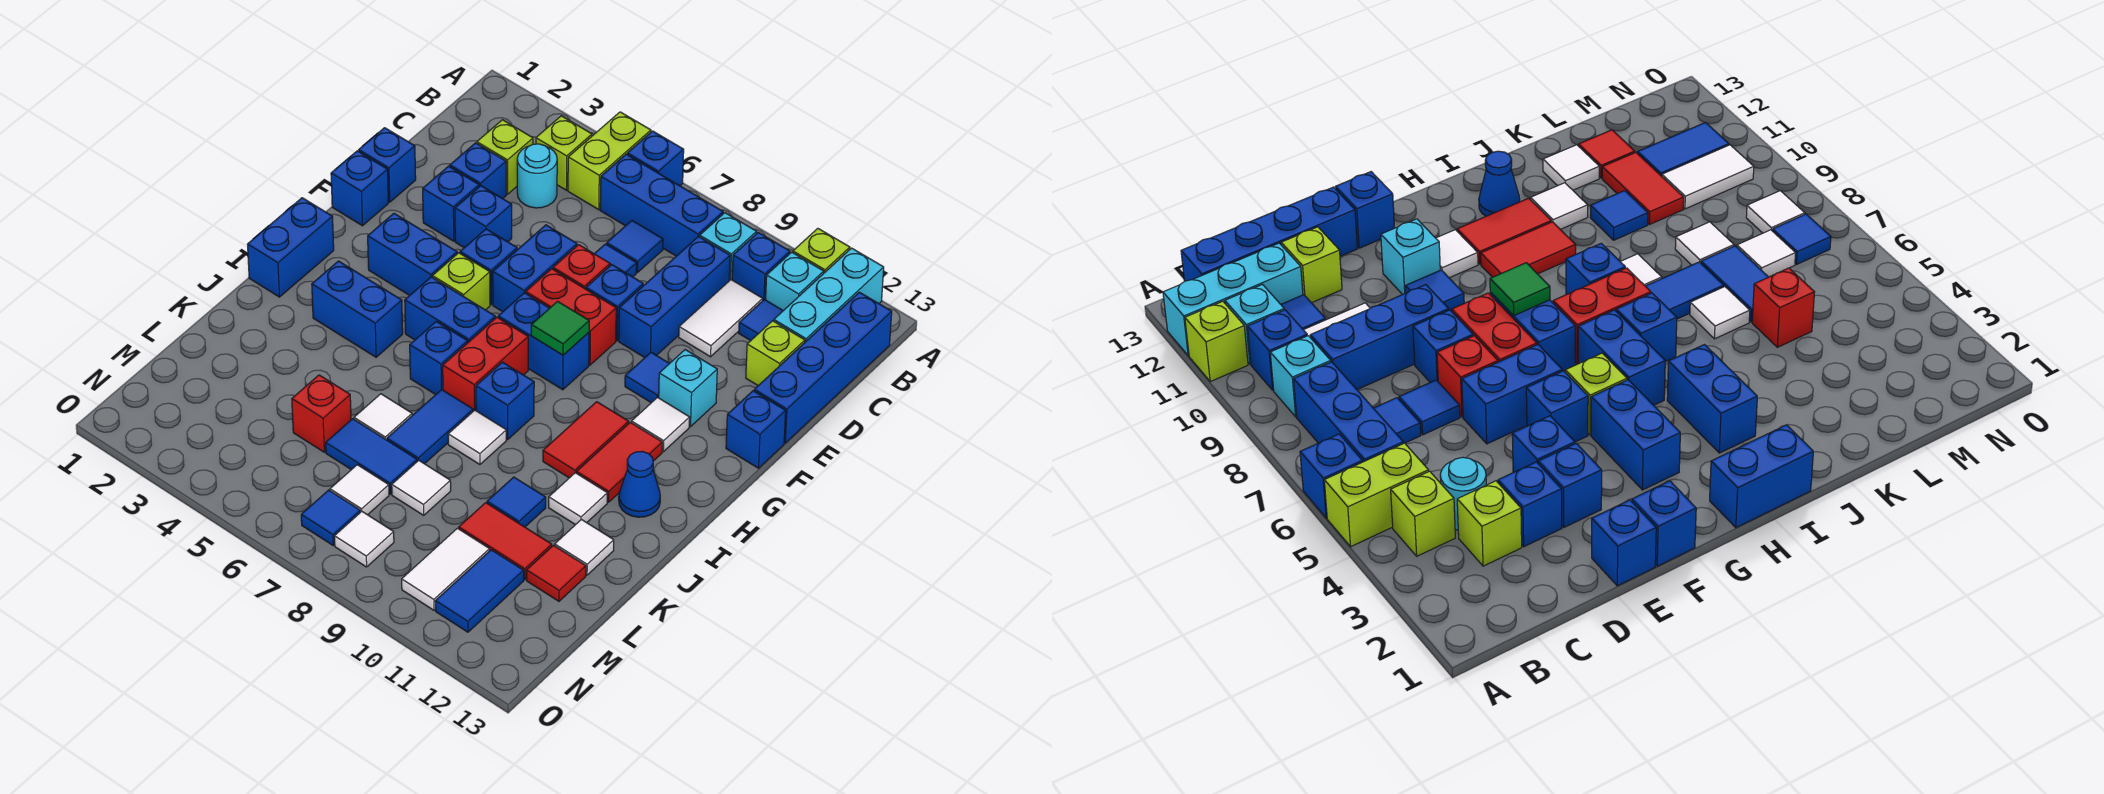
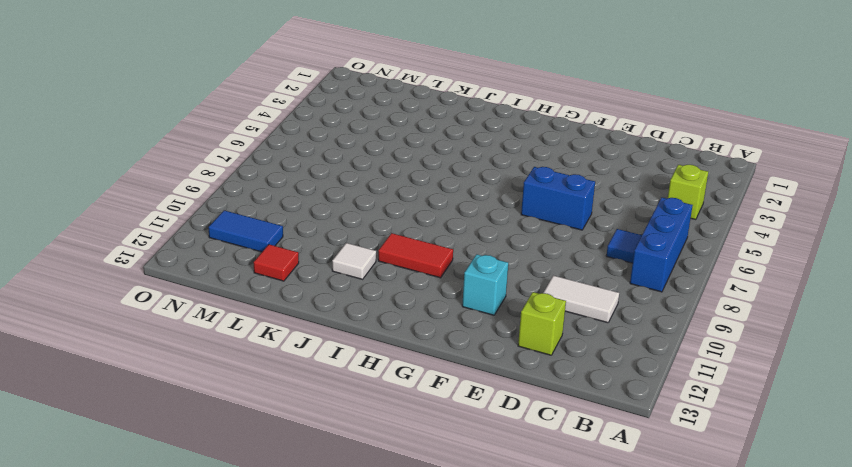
none -> lime 1x2 brick [568,112,651,210]
none -> blue 1x1 brick [627,131,684,186]
none -> lime 1x1 brick [793,229,850,273]
none -> cyan 1x3 brick [774,248,884,342]

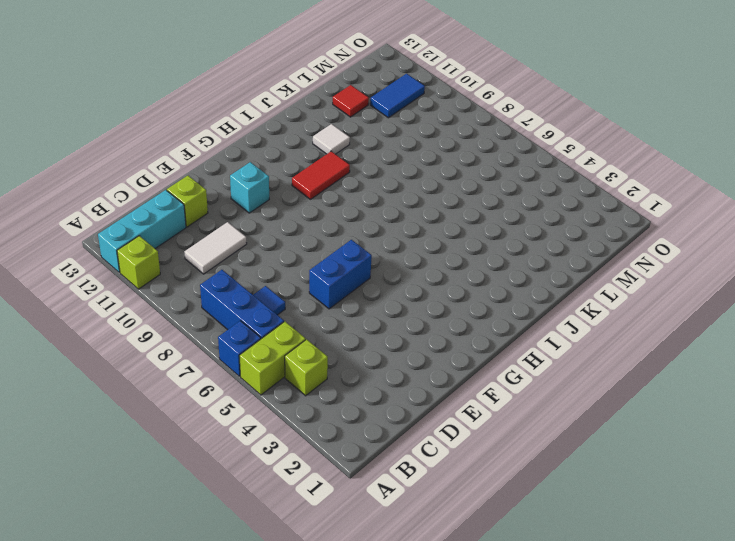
none -> cyan 1x1 brick [700,213,757,281]
none -> blue 1x1 brick [732,232,790,300]
none -> cyan 1x1 brick [766,252,824,311]
none -> blue 1x4 brick [754,292,892,443]

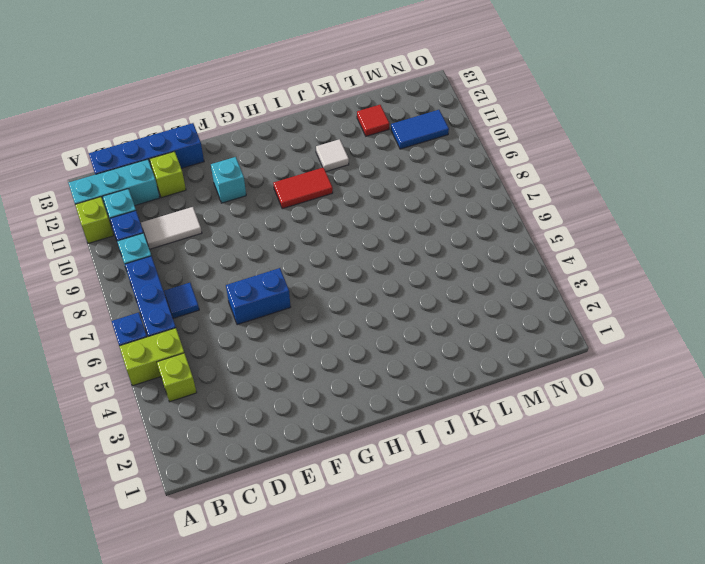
none -> lime 1x1 brick [477,120,533,194]
none -> cyan 1x1 round brick [517,144,557,208]
none -> blue 1x3 brick [619,237,730,358]
none -> blue 1x1 tile [739,299,783,341]

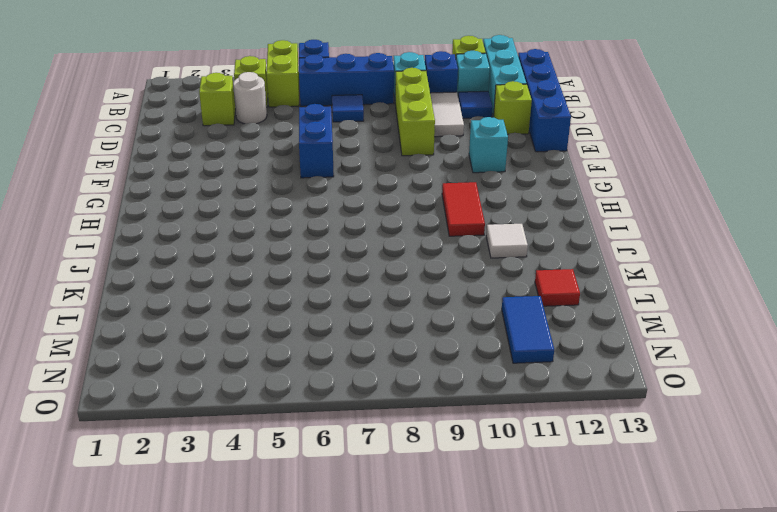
white 1x1 round brick [233,72,267,124] -> cyan 1x1 round brick [517,144,557,208]
lime 1x3 brick [395,68,435,156] -> blue 1x3 brick [619,237,730,358]
none -> blue 1x1 brick [450,143,506,199]
none -> blue 1x1 tile [594,244,637,277]
none -> blue 1x1 brick [359,128,416,202]
none -> blue 1x1 brick [423,166,479,241]

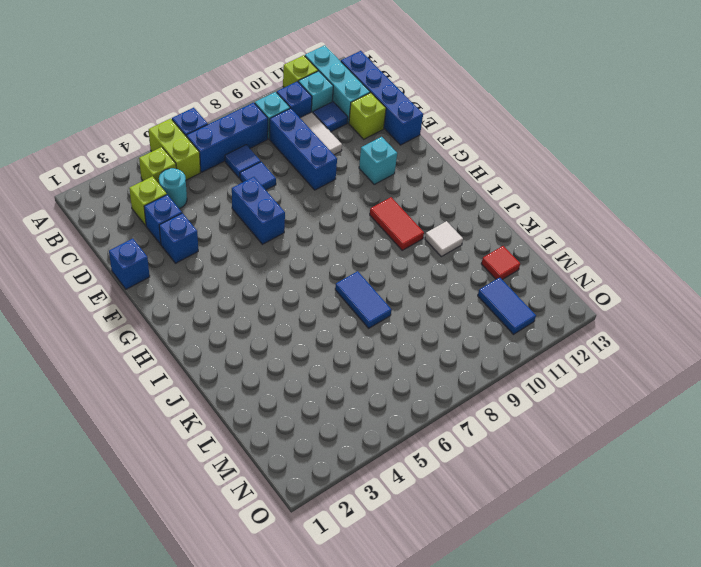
none -> blue 1x1 brick [455,186,512,248]
none -> red 1x1 brick [553,245,610,289]
none -> blue 1x1 brick [586,265,643,341]
none -> blue 1x1 brick [331,151,388,226]

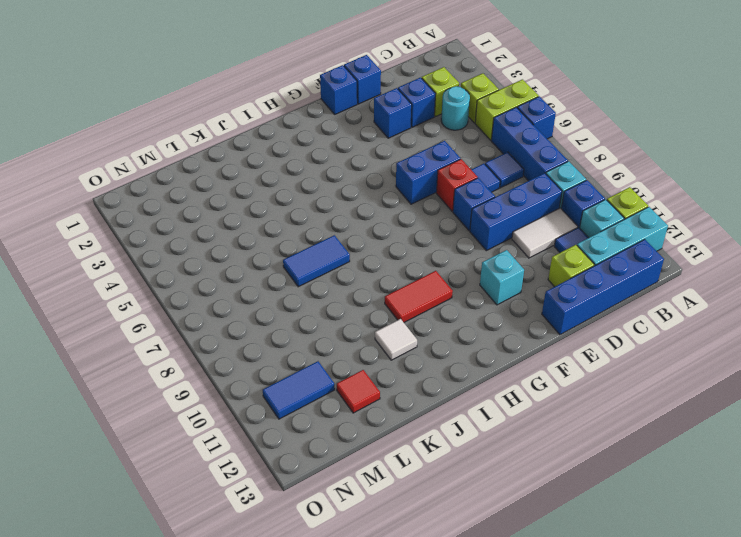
none -> blue 1x1 brick [455,186,512,248]
none -> blue 1x1 brick [460,229,517,305]
none -> red 1x2 brick [526,269,616,365]
none -> blue 1x1 tile [625,352,670,403]

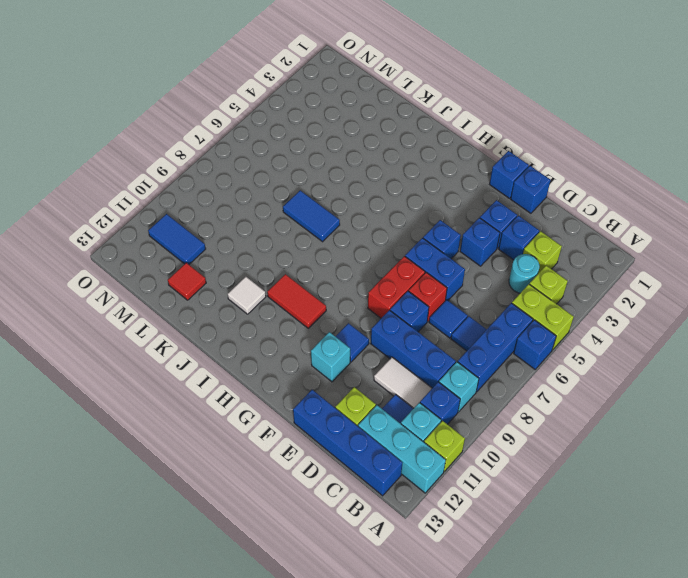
none -> blue 1x1 brick [726,391,786,468]
none -> blue 1x2 brick [368,213,457,295]
none -> lime 1x1 brick [433,253,490,310]
none -> blue 1x2 brick [498,293,589,390]

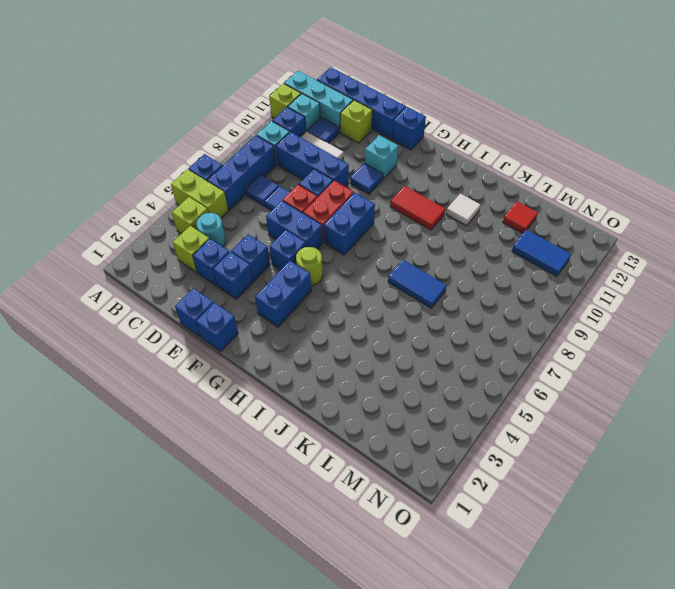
lime 1x1 round brick [296,247,323,286] -> lime 1x1 brick [433,253,490,310]
none -> white 1x1 tile [632,398,690,452]
none -> blue 1x2 brick [248,198,334,297]
none -> blue 1x2 brick [405,277,495,342]
none -> red 1x2 brick [443,317,528,411]

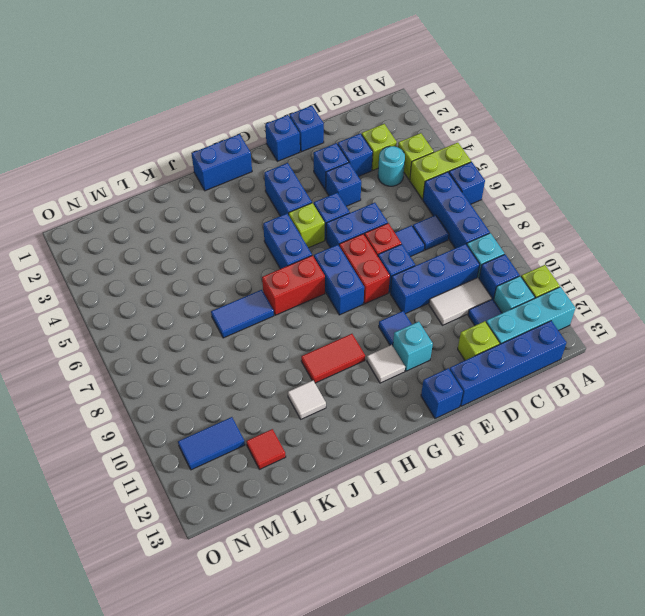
none -> red 1x2 tile [577,422,662,502]
none -> blue 1x2 brick [312,261,403,357]
none -> blue 1x1 brick [410,321,468,395]
none -> blue 1x1 brick [476,362,534,439]

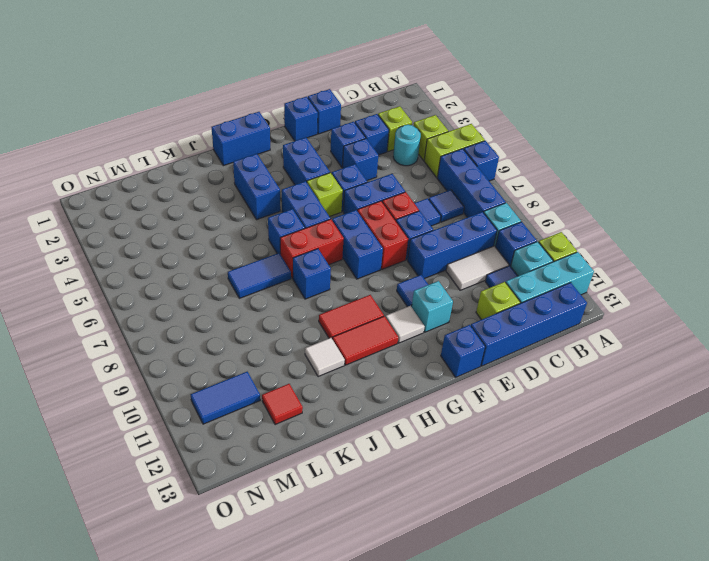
none -> blue 1x1 cone [619,451,660,517]
none -> white 1x1 tile [448,410,506,465]
none -> white 1x1 tile [354,394,412,440]
none -> blue 1x1 tile [487,477,546,527]

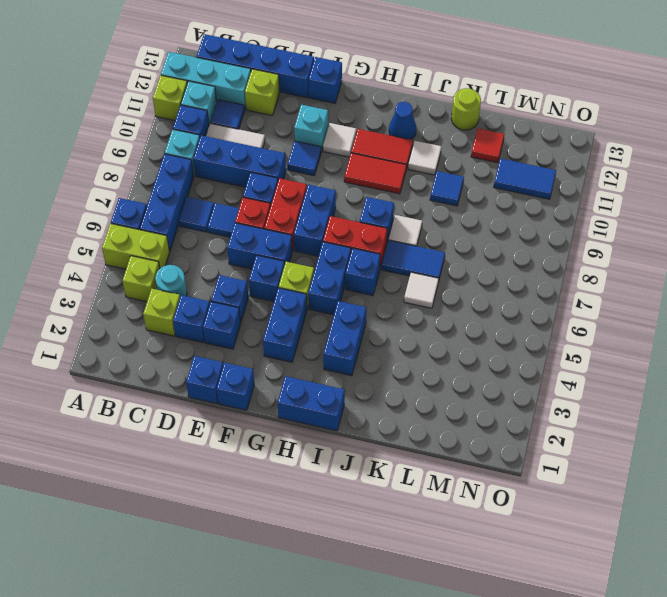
lime 1x1 round brick [451,88,481,130] -> none
none -> white 1x1 tile [555,520,614,575]
none -> red 1x1 brick [292,375,351,452]
none -> blue 1x2 tile [326,419,417,494]
none -> white 1x1 tile [392,460,451,515]

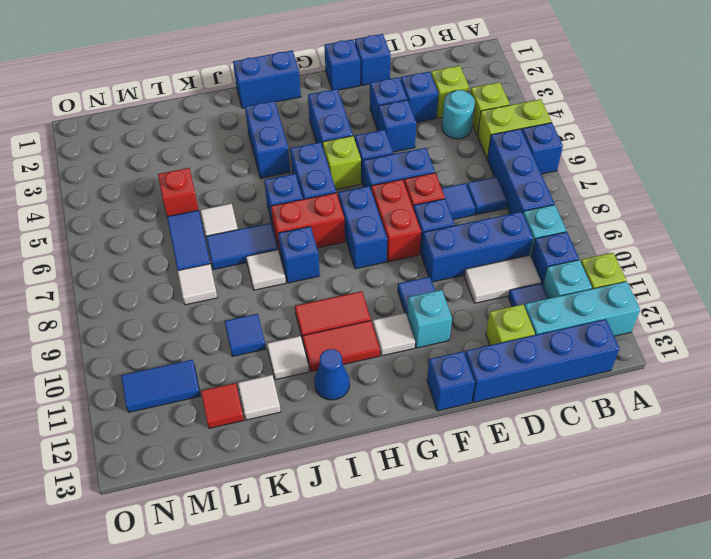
none -> red 1x2 tile [459,503,552,580]
none -> white 1x1 tile [330,465,389,515]
none -> white 1x2 tile [402,528,490,610]
none -> blue 1x1 tile [301,490,360,545]

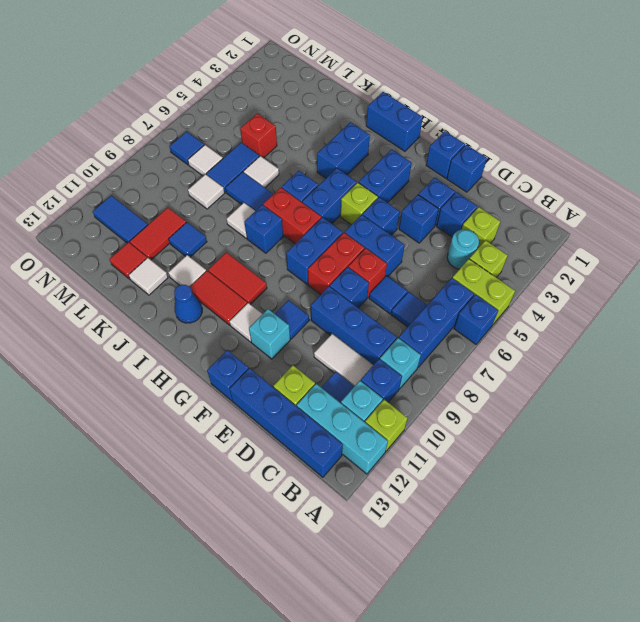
none -> white 1x2 tile [402,528,490,610]
none -> white 1x1 tile [335,512,394,567]
none -> green 1x1 tile [531,301,589,355]

